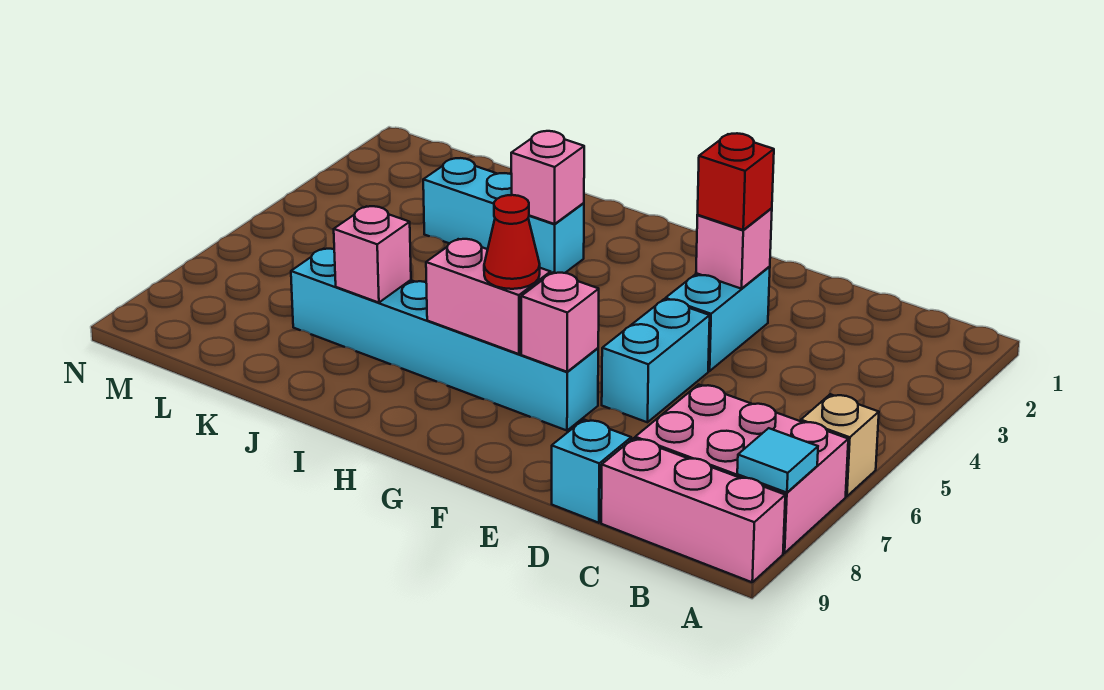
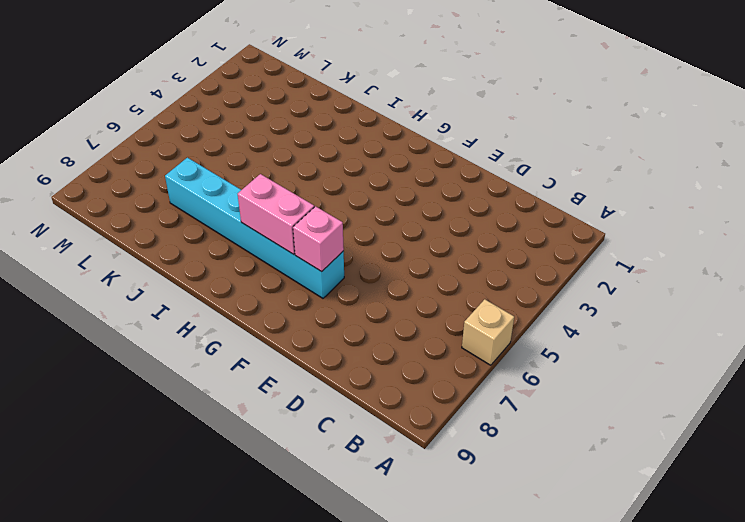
none -> pink 2x3 brick [635,385,848,553]
none -> pink 1x3 brick [601,438,785,582]
none -> cyan 1x1 brick [552,420,631,523]

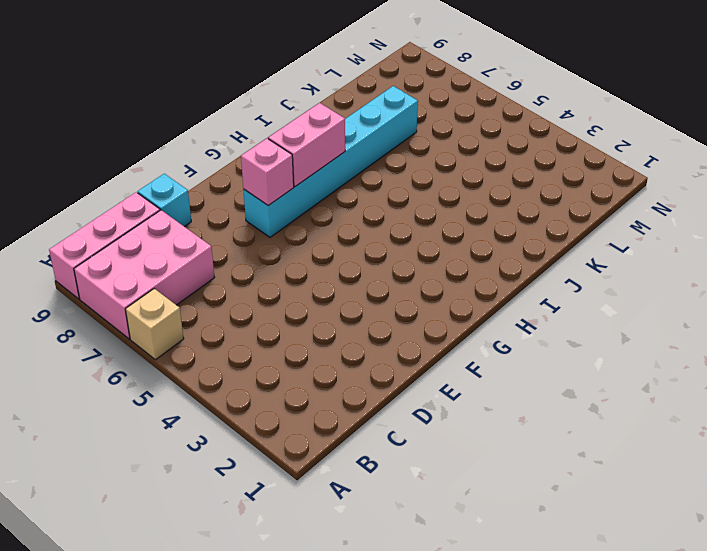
none -> cyan 1x2 brick [665,266,770,371]
none -> cyan 1x2 brick [602,299,710,422]
none -> cyan 1x3 brick [423,158,584,273]

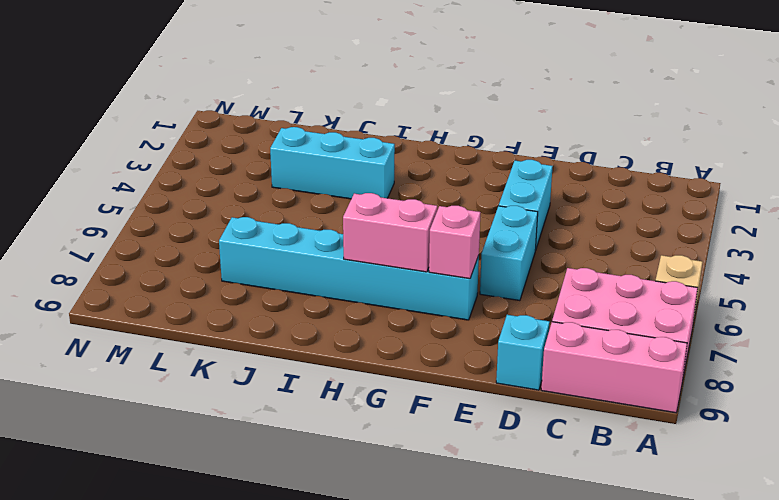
none -> cyan 1x1 tile [737,428,818,493]
none -> pink 1x1 brick [696,208,772,289]
none -> pink 1x1 brick [511,131,584,224]

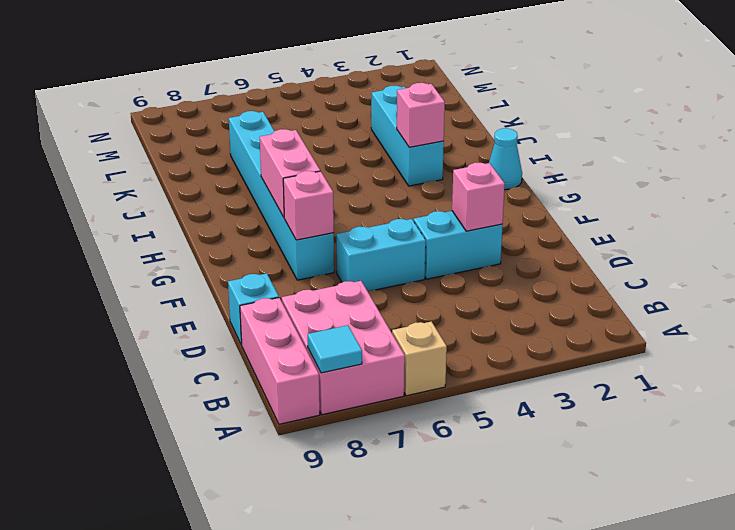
cyan 1x1 cone [489,128,522,190] -> none
none -> pink 1x1 brick [334,206,411,303]
none -> red 1x1 brick [698,133,774,230]
none -> red 1x1 cone [484,195,540,289]

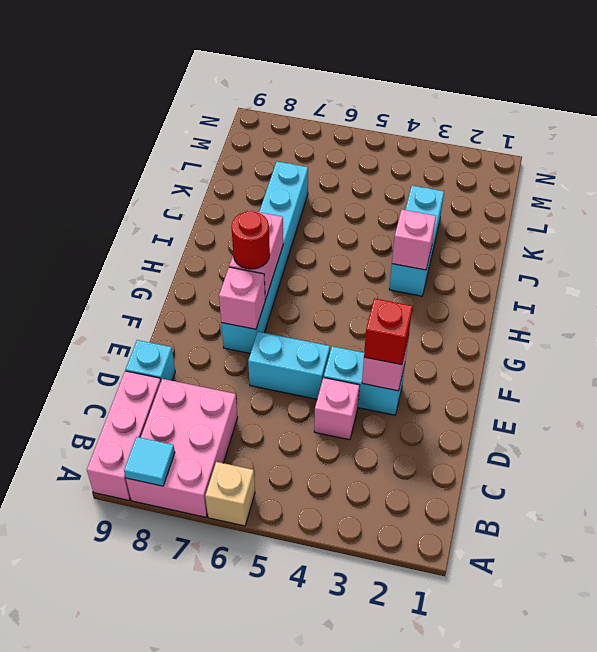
pink 1x1 brick [314,378,360,440] -> pink 1x1 brick moved to [334,206,411,303]
red 1x1 round brick [231,211,270,269] -> red 1x1 cone [484,195,540,289]

